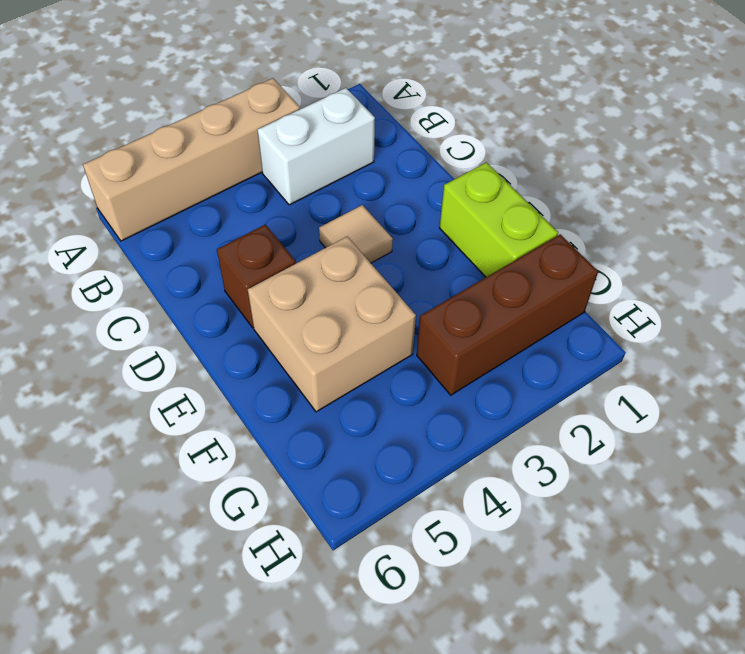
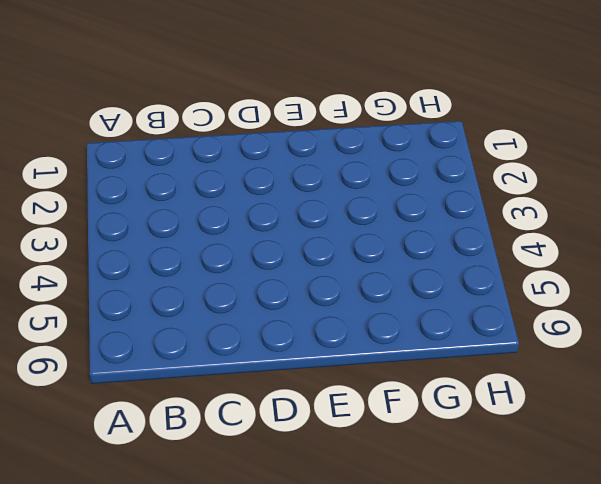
none -> tan 1x4 brick [83,78,300,241]
none -> white 1x2 brick [258,88,375,205]

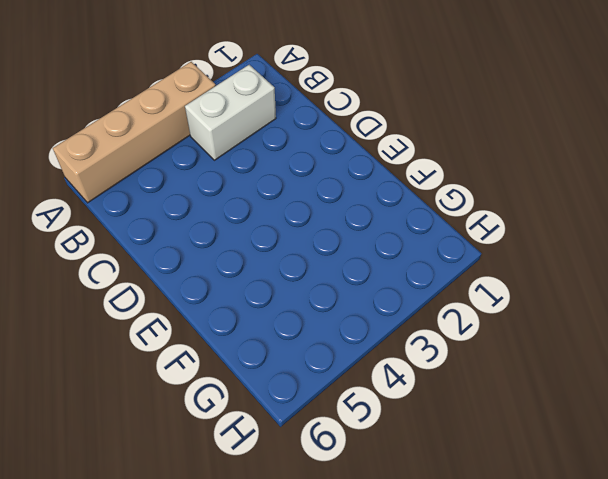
none -> tan 1x1 tile [319,205,393,263]
none -> brown 1x1 brick [217,225,296,328]

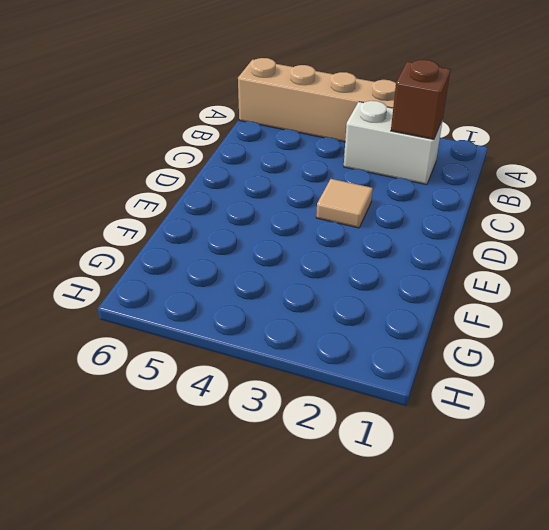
brown 1x1 brick [391,60,451,139] -> brown 1x1 brick moved to [217,225,296,328]
none -> lime 1x2 brick [440,162,558,277]
none -> tan 2x2 brick [248,237,416,412]

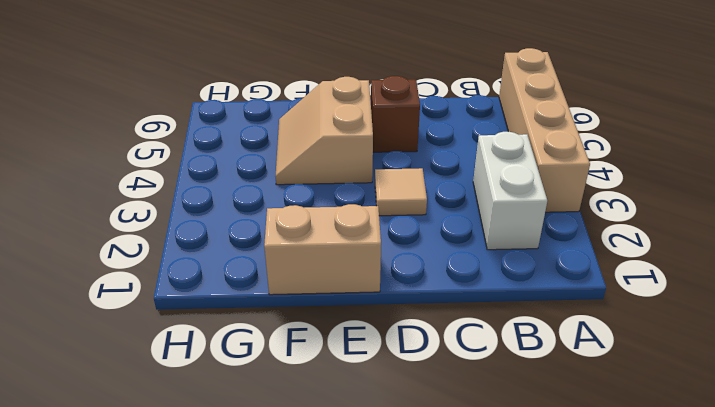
tan 1x2 brick [264,204,381,295] -> lime 1x2 brick [440,162,558,277]
tan 2x2 slope [275,77,373,185] -> tan 2x2 brick [248,237,416,412]
none -> brown 1x3 brick [417,234,598,395]

